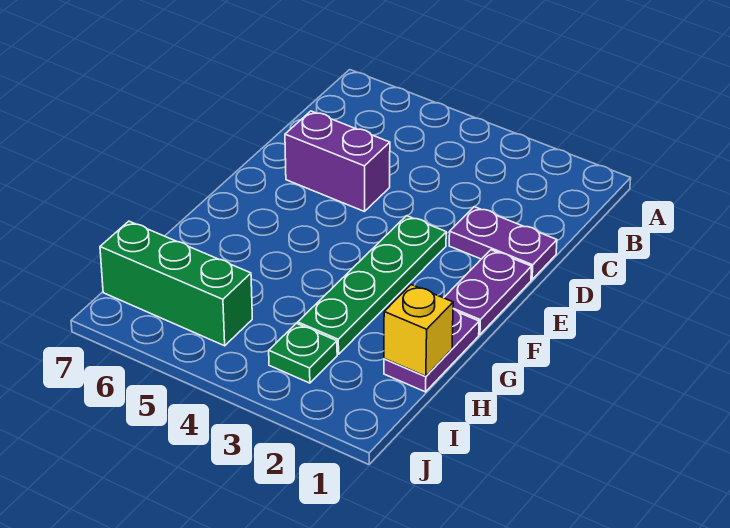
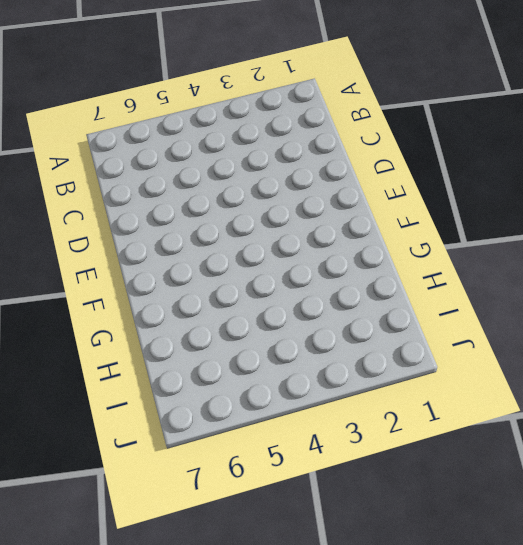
none -> purple 1x2 plate [449,207,557,280]
none -> purple 1x2 brick [285,111,390,212]

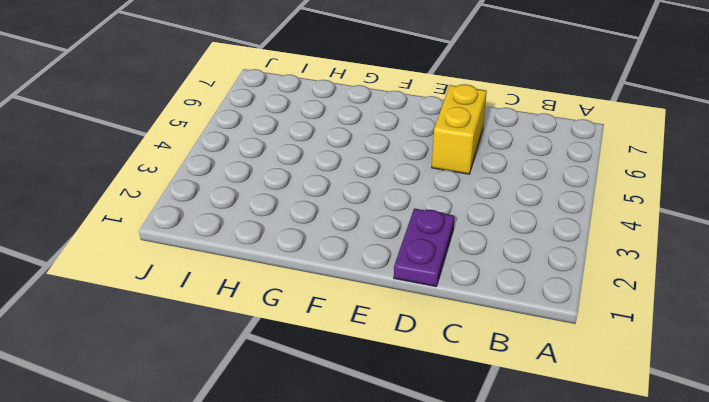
yellow 1x2 brick [432,84,487,174] -> purple 1x2 brick [285,111,390,212]
none -> purple 1x2 plate [444,250,532,335]
none -> green 1x4 plate [298,216,446,354]

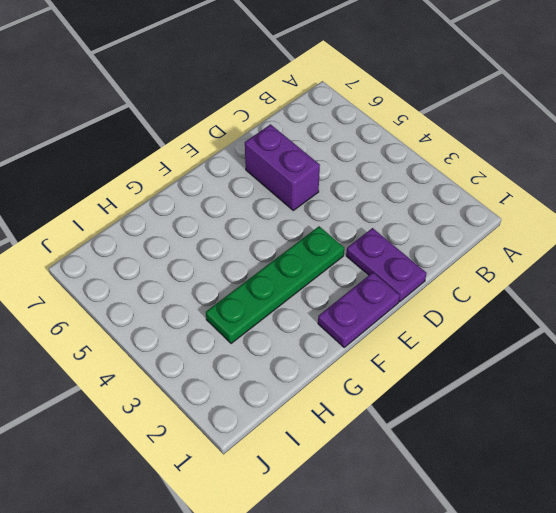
none -> purple 1x2 plate [384,309,479,392]
none -> green 1x1 plate [269,323,337,383]

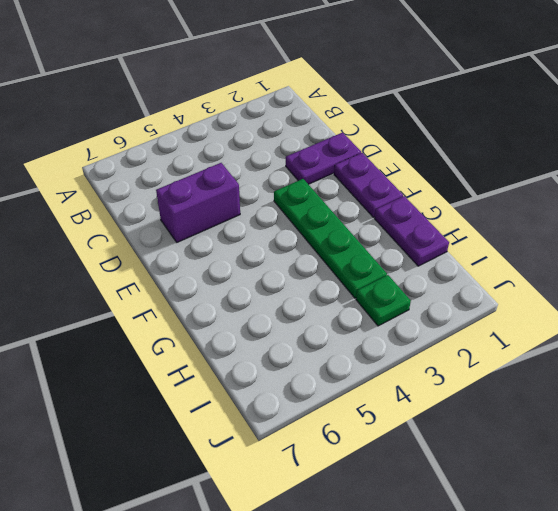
none -> green 1x3 brick [100,221,252,346]
none -> yellow 1x1 brick [384,285,453,376]

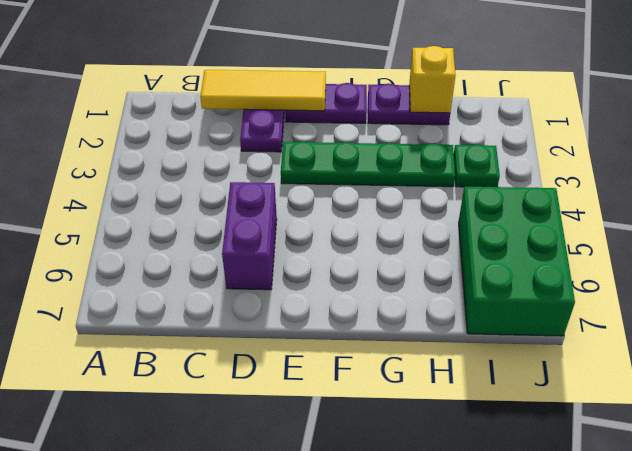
yellow 1x3 tile [200,70,326,111] -> none
green 2x3 brick [459,187,575,336] -> green 1x3 brick [100,221,252,346]

